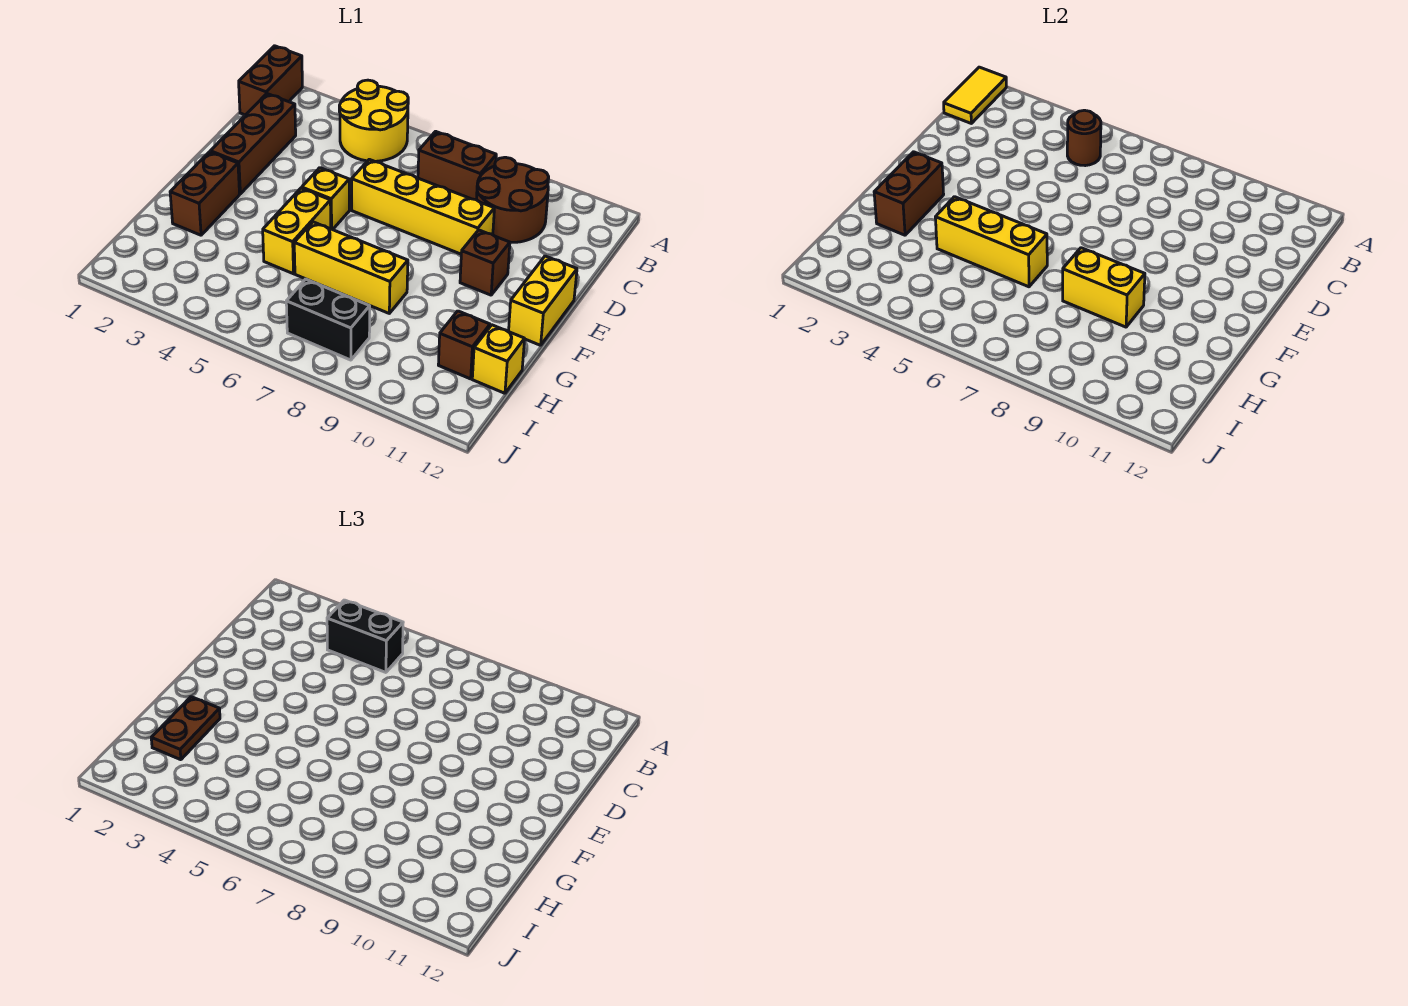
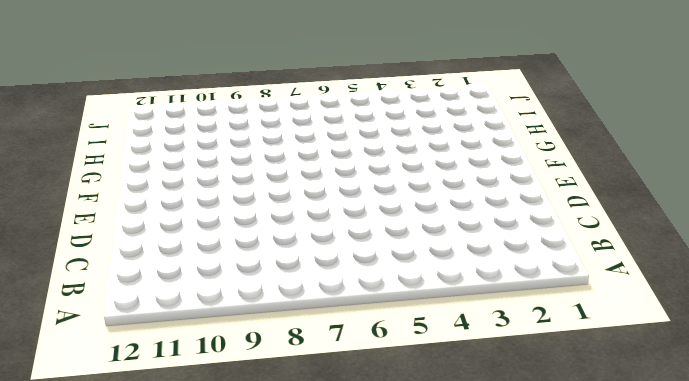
none -> brown 1x2 brick [239,46,302,115]
none -> yellow 2x2 round brick [339,80,408,161]
none -> brown 1x2 brick [418,131,496,200]

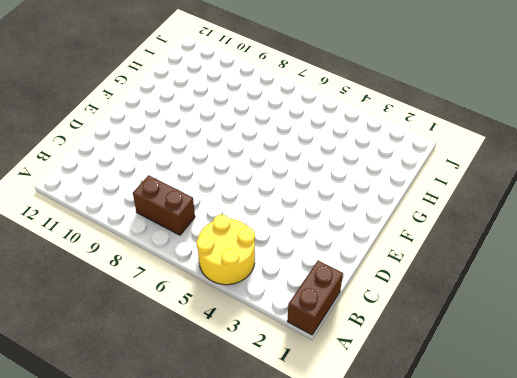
none -> brown 2x2 round brick [476,157,549,242]
none -> brown 1x3 brick [210,94,296,194]
none -> yellow 1x4 brick [352,159,494,254]

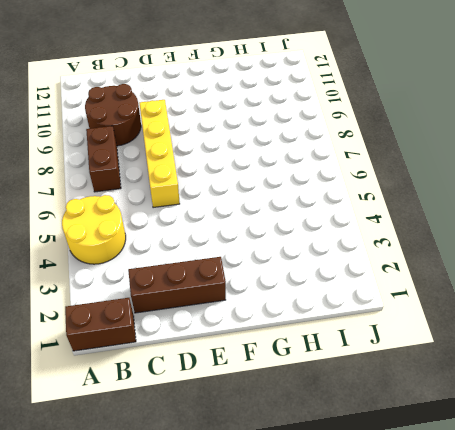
none -> yellow 1x1 brick [302,168,349,230]
none -> brown 1x1 brick [460,230,510,295]
none -> yellow 1x2 brick [509,256,577,345]

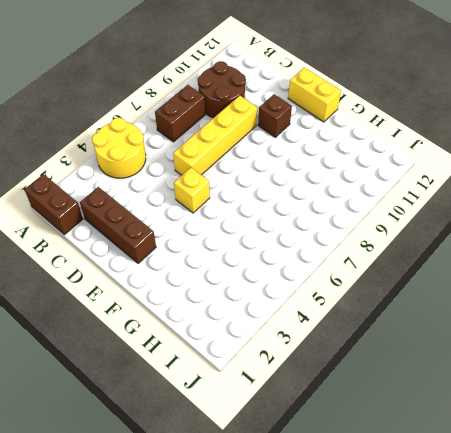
none -> brown 1x2 brick [170,152,240,235]
none -> yellow 1x2 brick [263,188,331,274]
none -> yellow 1x3 brick [294,222,408,313]

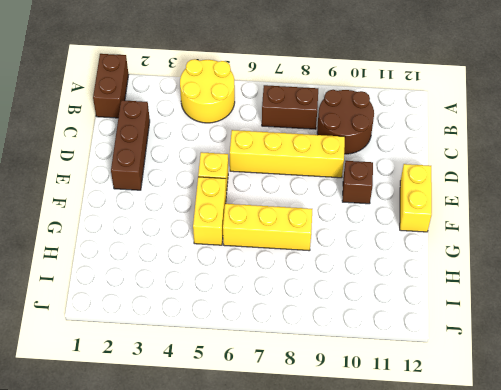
none -> brown 1x2 brick [170,152,240,235]
none -> brown 1x1 brick [438,311,490,379]
none -> yellow 1x1 brick [472,325,525,393]

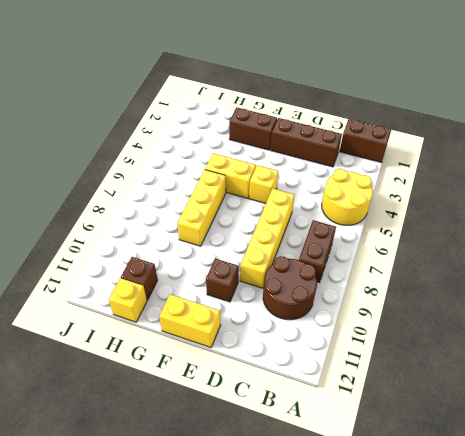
none -> black 1x2 brick [286,279,370,360]
none -> yellow 1x2 tile [944,67,1006,123]
none -> brown 1x1 round brick [1067,110,1101,166]

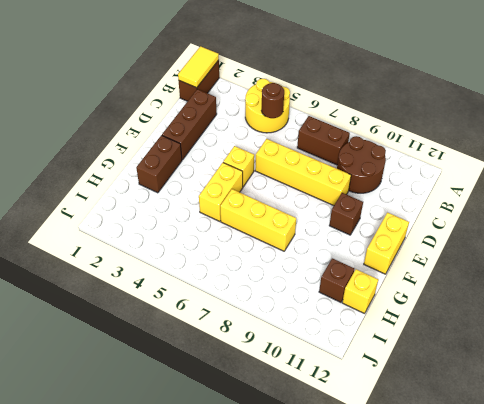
none -> black 1x2 brick [286,279,370,360]
none -> brown 1x2 brick [874,152,944,235]
none -> yellow 1x3 brick [935,197,1047,287]

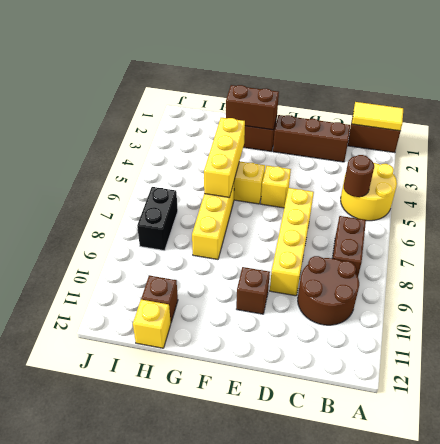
none -> yellow 1x2 brick [509,256,577,345]
none -> yellow 1x2 brick [1063,248,1145,327]
none -> black 1x2 brick [327,600,403,672]

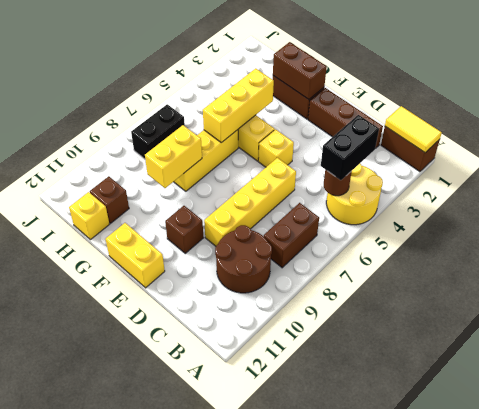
none -> brown 1x2 plate [151,697,220,760]

